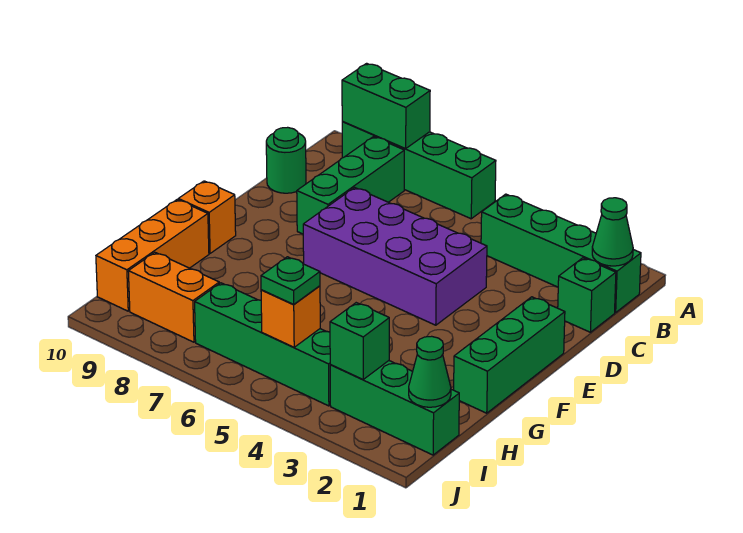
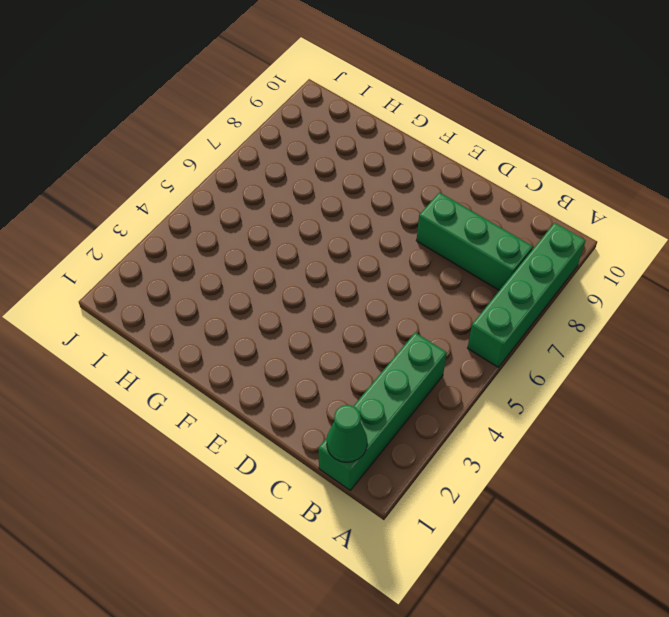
none -> green 1x1 brick [558,258,616,332]
none -> green 1x1 round brick [266,127,306,193]
none -> purple 2x4 brick [303,188,487,325]

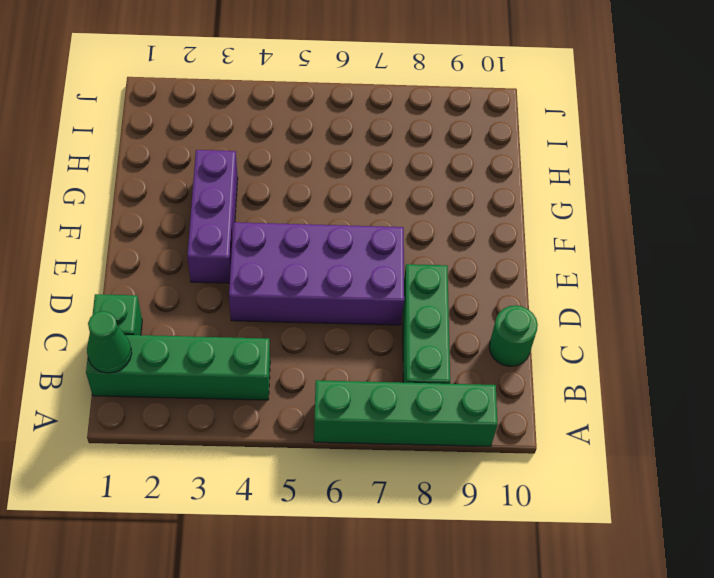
purple 1x3 brick [187,150,238,283] -> none
none -> green 1x3 brick [454,297,565,413]
none -> orange 1x1 brick [178,181,236,253]
none -> orange 1x3 brick [96,200,209,311]

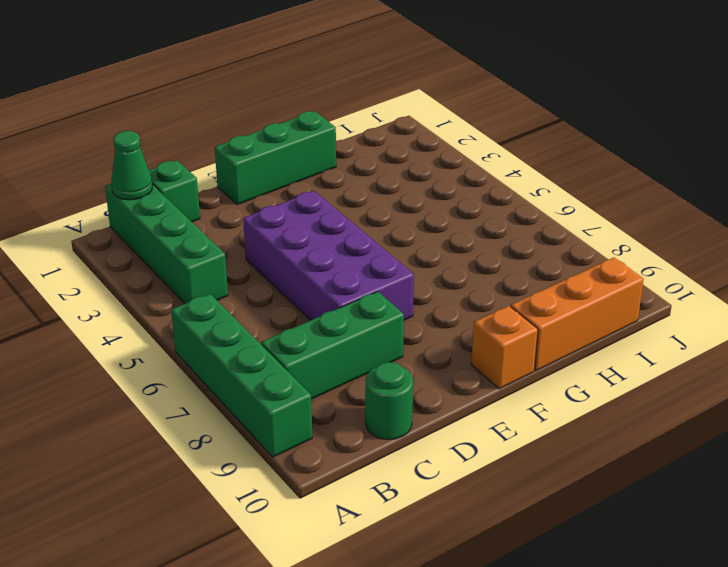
none -> green 1x3 brick [330,361,459,455]
none -> green 1x4 brick [195,283,331,406]
none -> orange 1x2 brick [128,252,219,342]

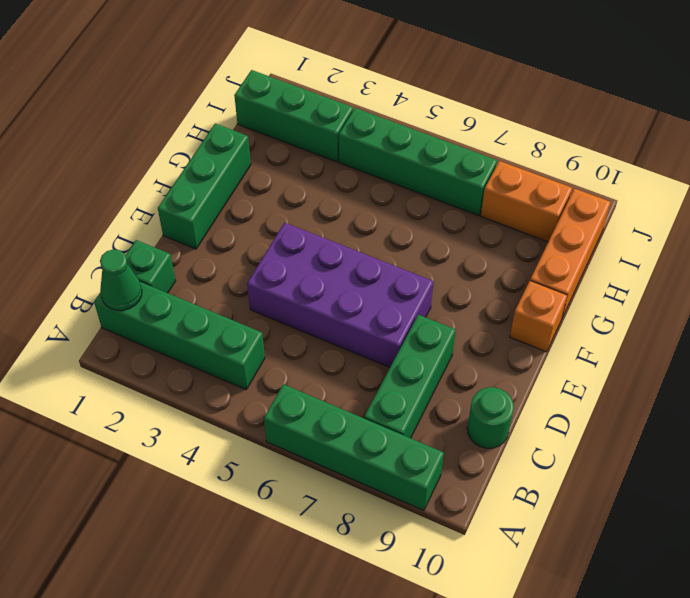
none -> green 1x2 brick [342,63,430,149]
none -> green 1x1 cone [409,336,451,407]
none -> green 1x1 brick [330,303,389,380]

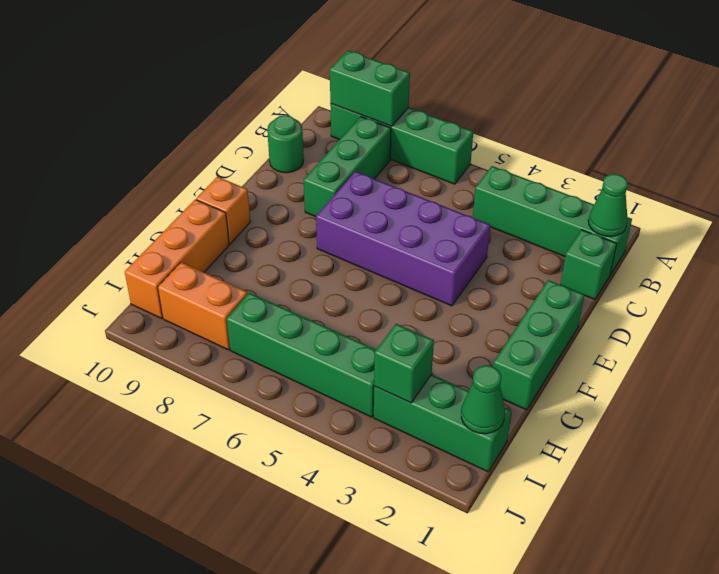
none -> orange 1x1 brick [261,286,320,347]
none -> green 1x1 plate [261,257,320,304]

